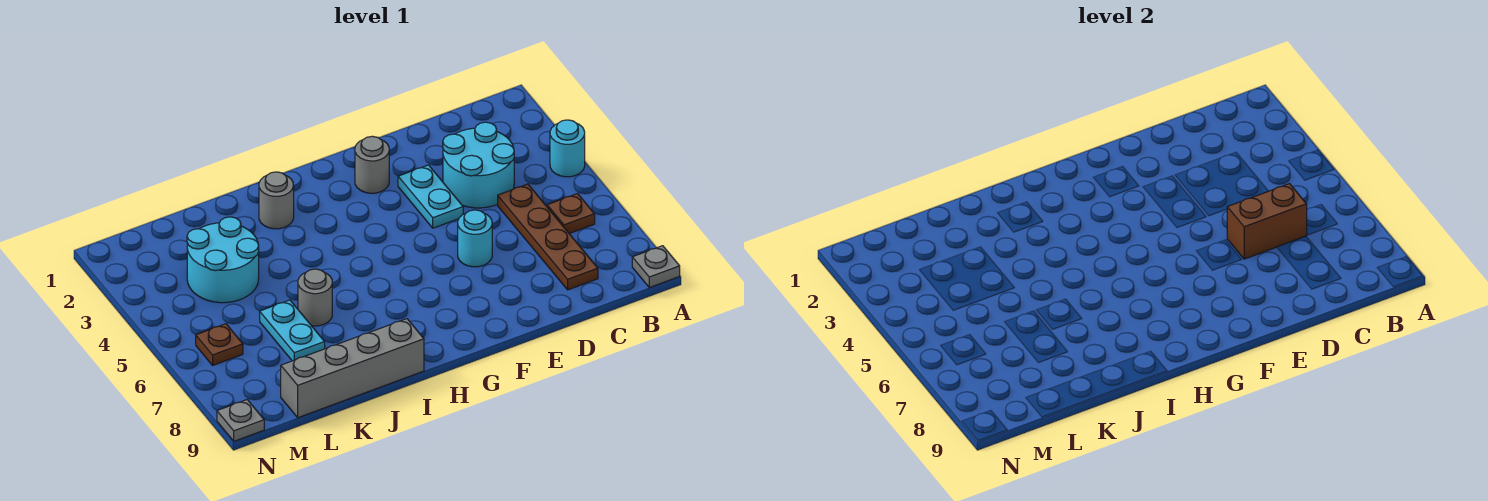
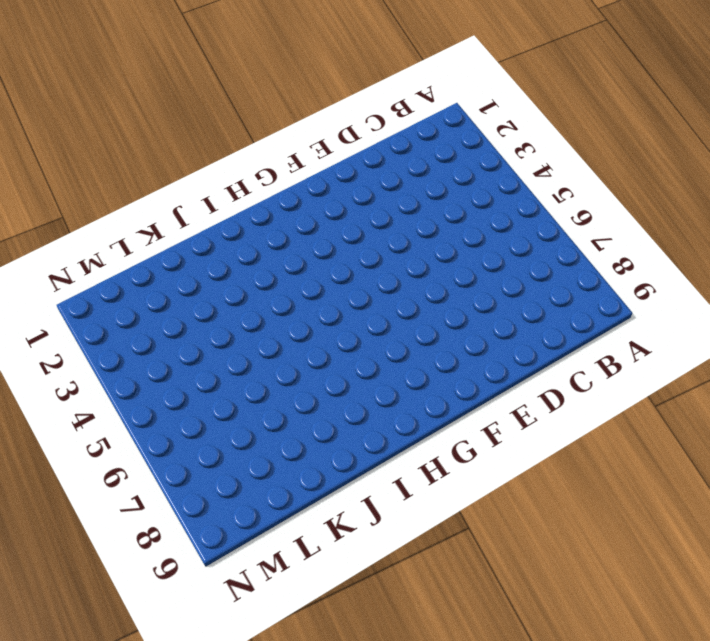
none -> cyan 1x1 round brick [550,120,585,177]
none -> grey 1x1 plate [632,246,680,288]
none -> brown 1x1 plate [547,194,595,234]

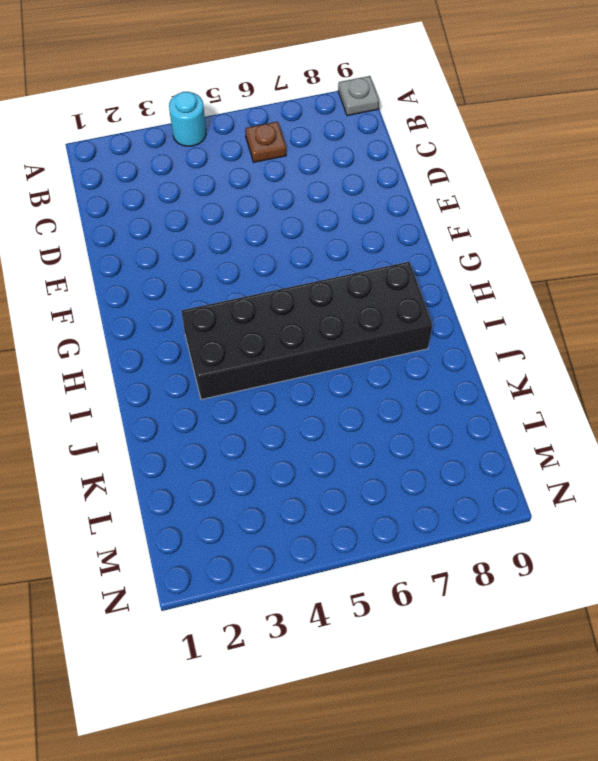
black 2x6 brick [181,262,432,399] -> none
none -> cyan 2x2 round brick [443,122,514,208]
none -> brown 1x4 plate [498,184,598,290]
none -> cyan 1x2 plate [398,165,463,228]

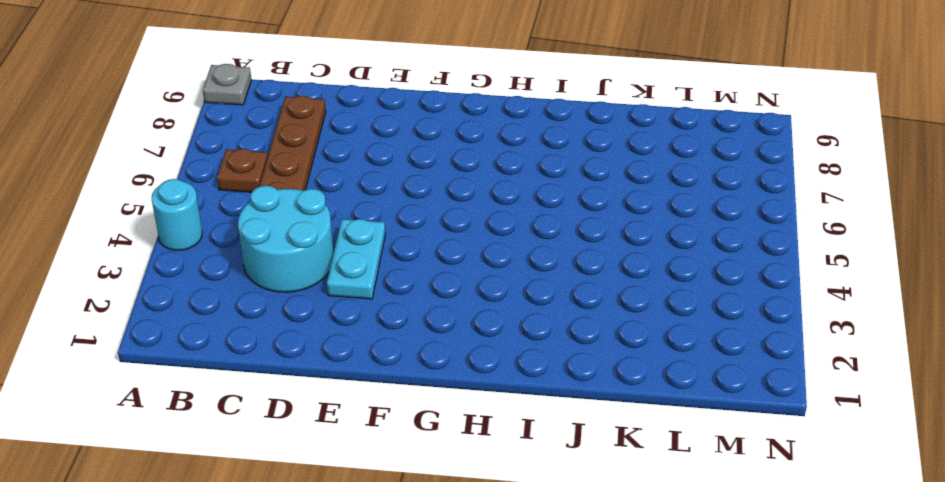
none -> cyan 1x1 round brick [458,210,492,267]
none -> grey 1x1 round brick [355,136,389,193]
none -> grey 1x1 round brick [259,172,294,229]

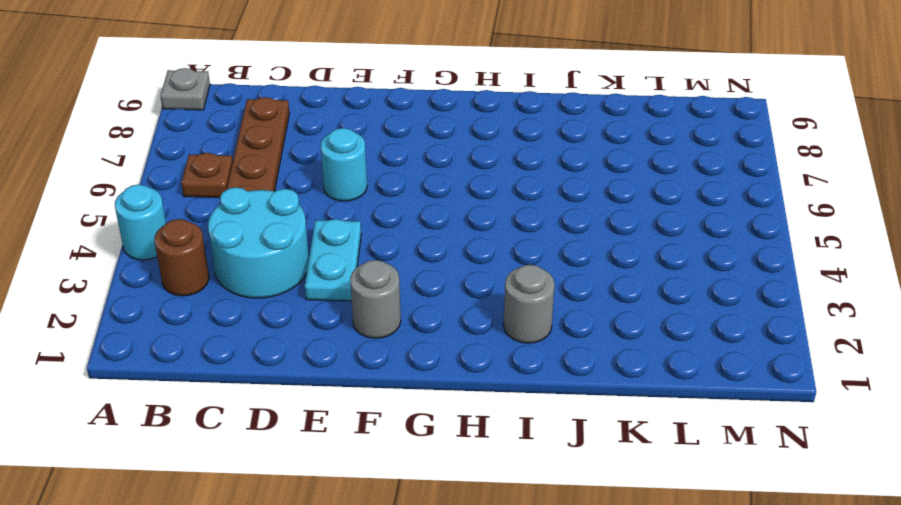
brown 1x1 round brick [155,219,209,296] -> none
none -> grey 1x4 brick [281,319,424,418]
none -> grey 1x1 round brick [298,269,332,326]
none -> cyan 2x2 round brick [187,217,259,303]

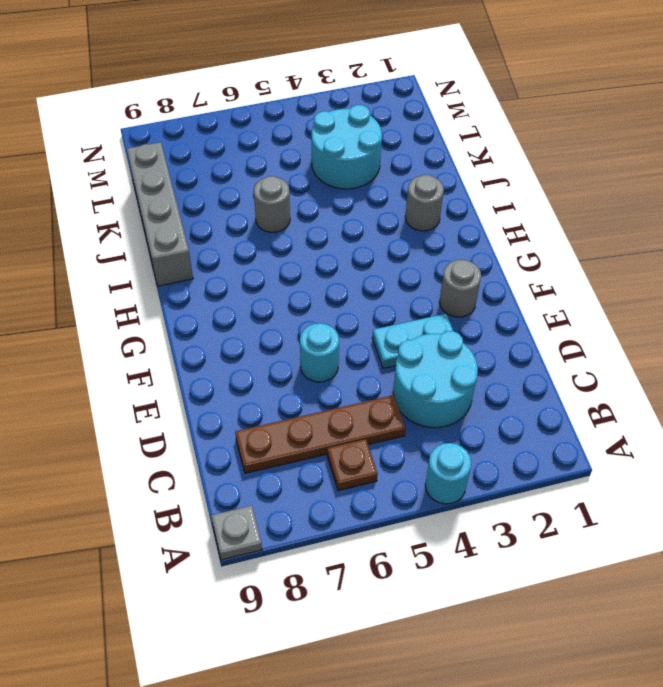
none -> cyan 1x2 plate [260,300,325,361]
none -> brown 1x1 plate [196,324,243,365]
none -> grey 1x1 plate [217,400,264,441]

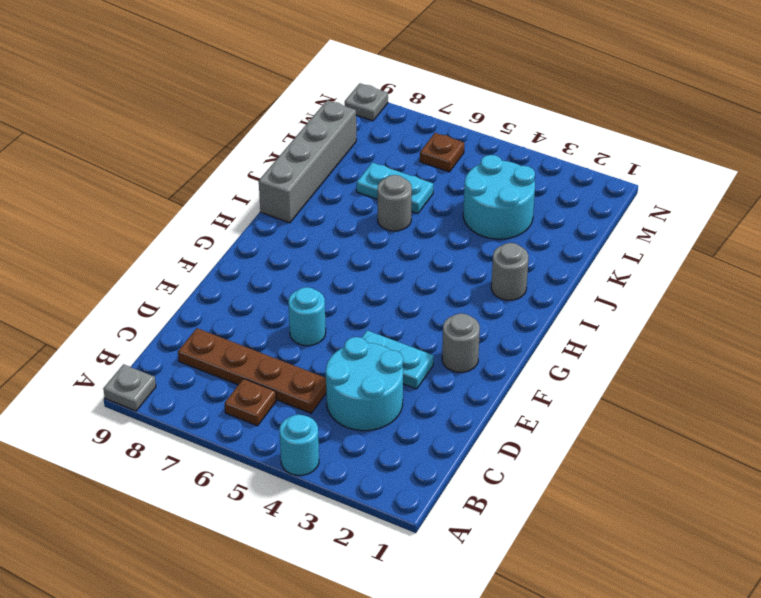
none -> brown 1x2 brick [1227,184,1307,259]

